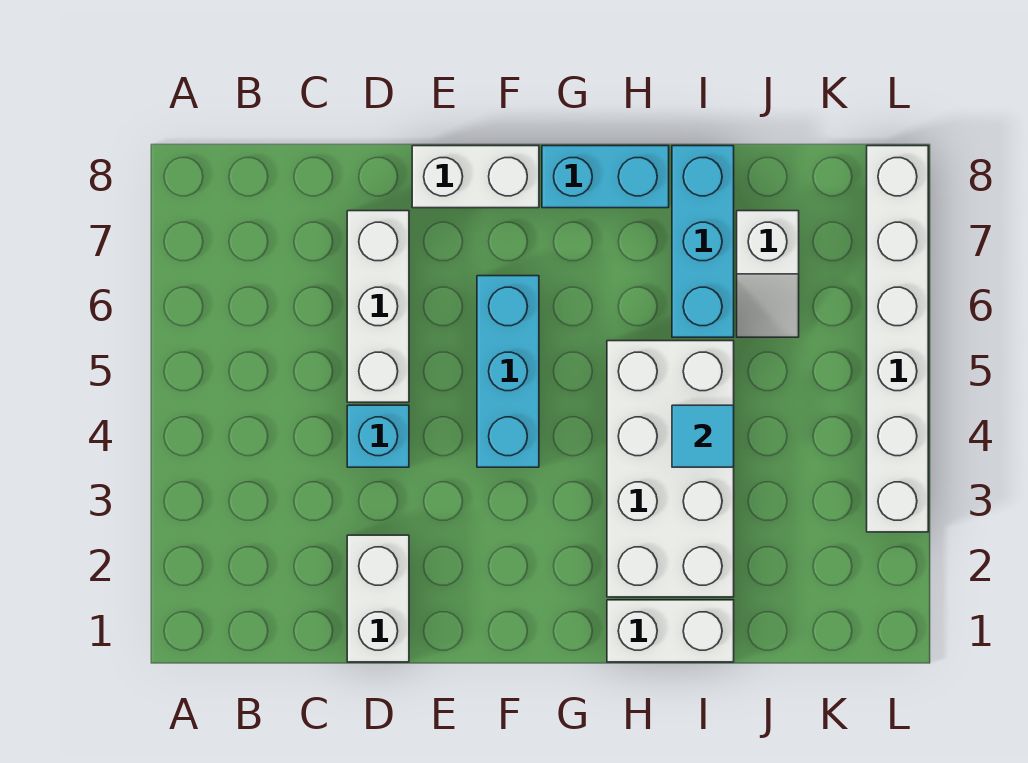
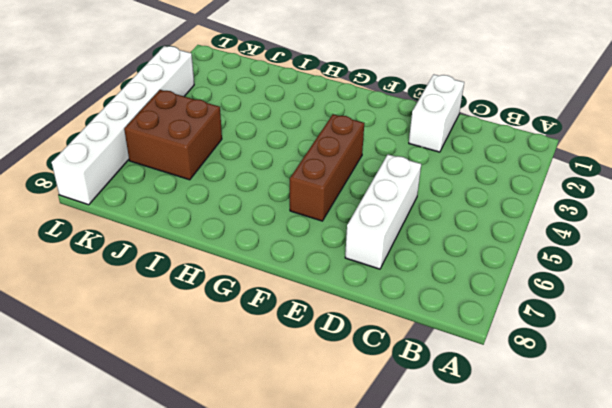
brown 1x3 brick [290,114,364,221] -> cyan 1x3 brick [477,276,539,467]
brown 2x2 brick [124,90,222,180] -> white 1x2 slope [737,211,799,337]
none -> cyan 1x1 brick [347,405,409,467]
none -> white 1x2 brick [412,146,539,208]
none -> cyan 1x2 brick [542,146,669,208]

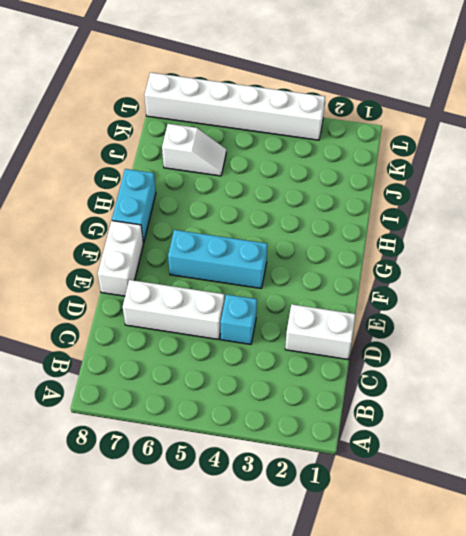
none -> white 1x2 brick [607,600,734,662]
none -> white 2x4 brick [607,341,734,597]
none -> cyan 1x3 brick [672,146,734,337]

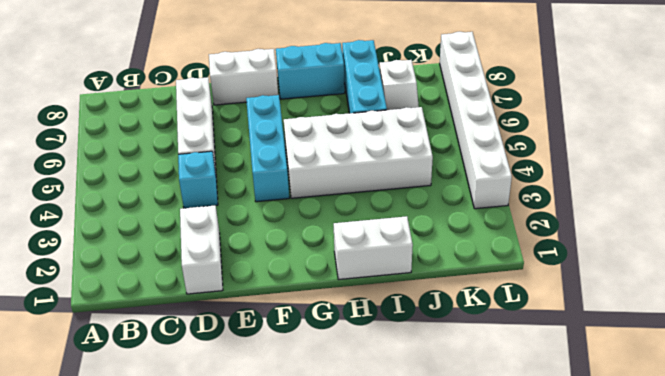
white 2x4 brick [284,107,433,198] -> white 2x4 brick turned to [607,341,734,597]
none -> cyan 1x1 tile [672,405,734,467]

